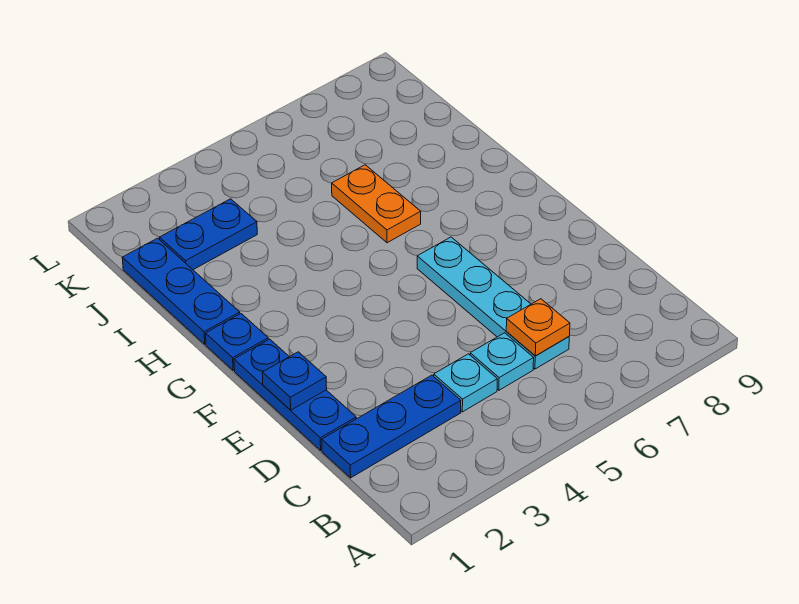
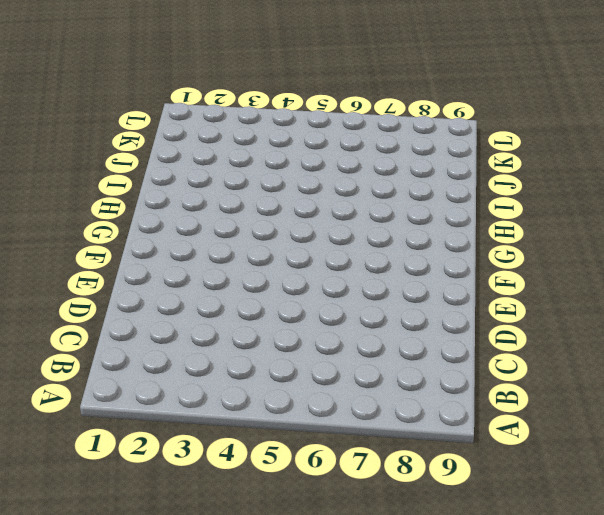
none -> blue 1x3 plate [322,375,461,478]
none -> cyan 1x1 plate [434,354,497,412]

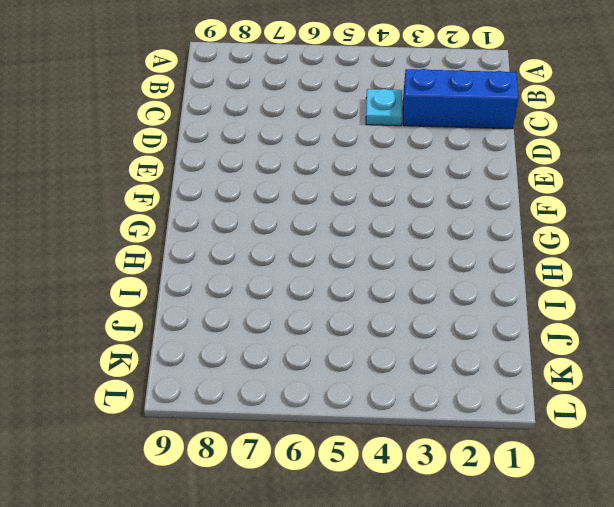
blue 1x3 brick [403,69,518,129] -> blue 1x3 plate [322,375,461,478]
none -> cyan 1x1 plate [470,333,534,390]
none -> cyan 1x4 plate [417,237,569,369]

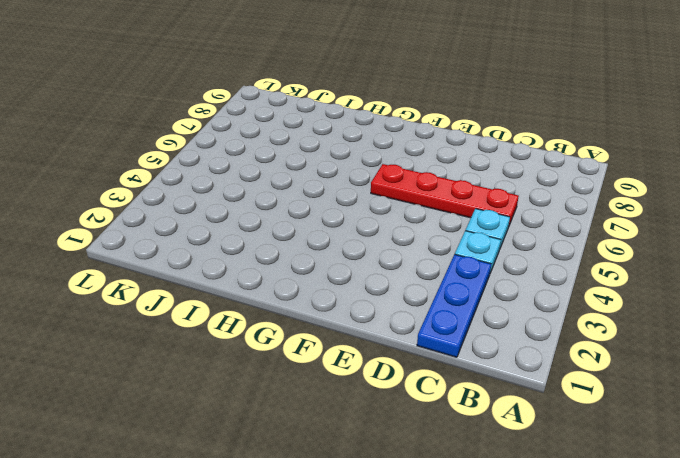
red 1x4 plate [371,164,519,225] -> cyan 1x4 plate [417,237,569,369]
none -> blue 1x3 plate [234,339,356,450]
none -> blue 1x1 plate [206,314,268,370]

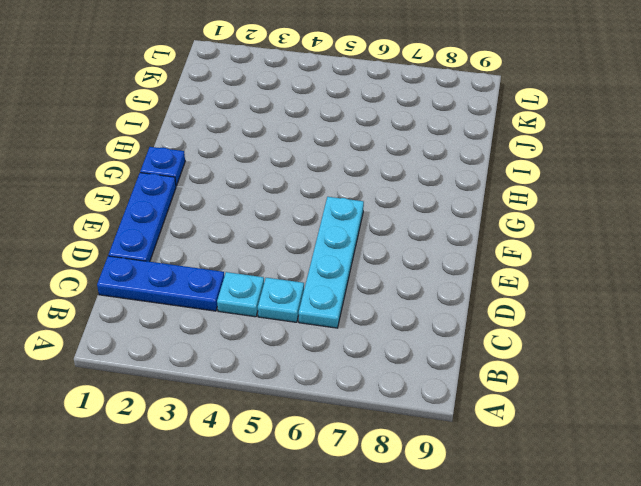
none -> blue 1x3 plate [122,238,240,344]
none -> orange 1x2 plate [332,165,421,243]

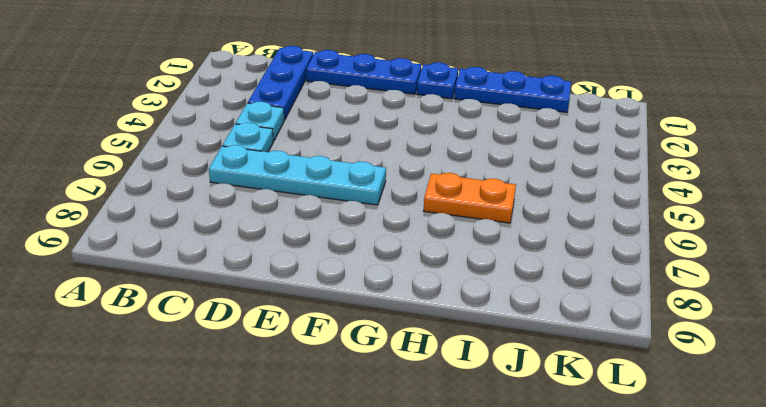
none -> blue 1x2 plate [159,199,257,270]
none -> orange 1x1 plate [506,299,570,356]

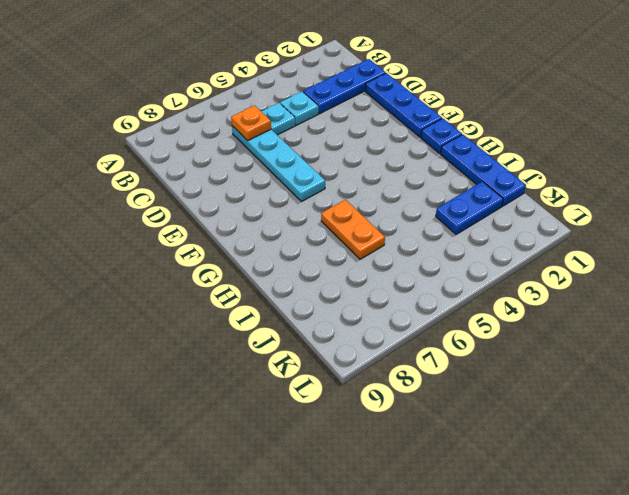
none -> blue 1x1 plate [262,352,327,410]

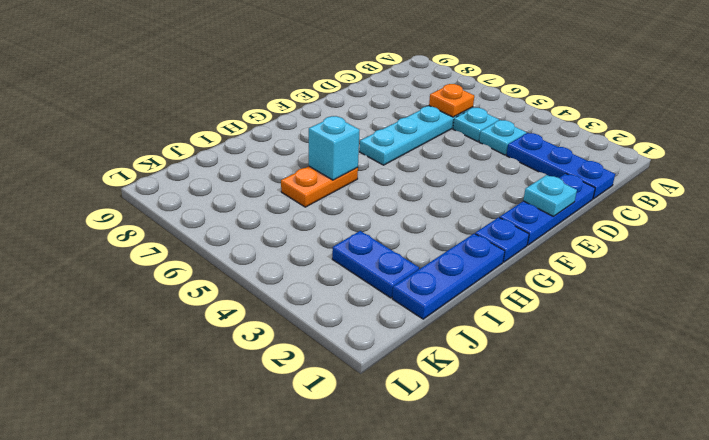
cyan 1x1 plate [523,175,577,216] -> blue 1x1 plate [262,352,327,410]
cyan 1x1 brick [309,116,360,180] -> none

